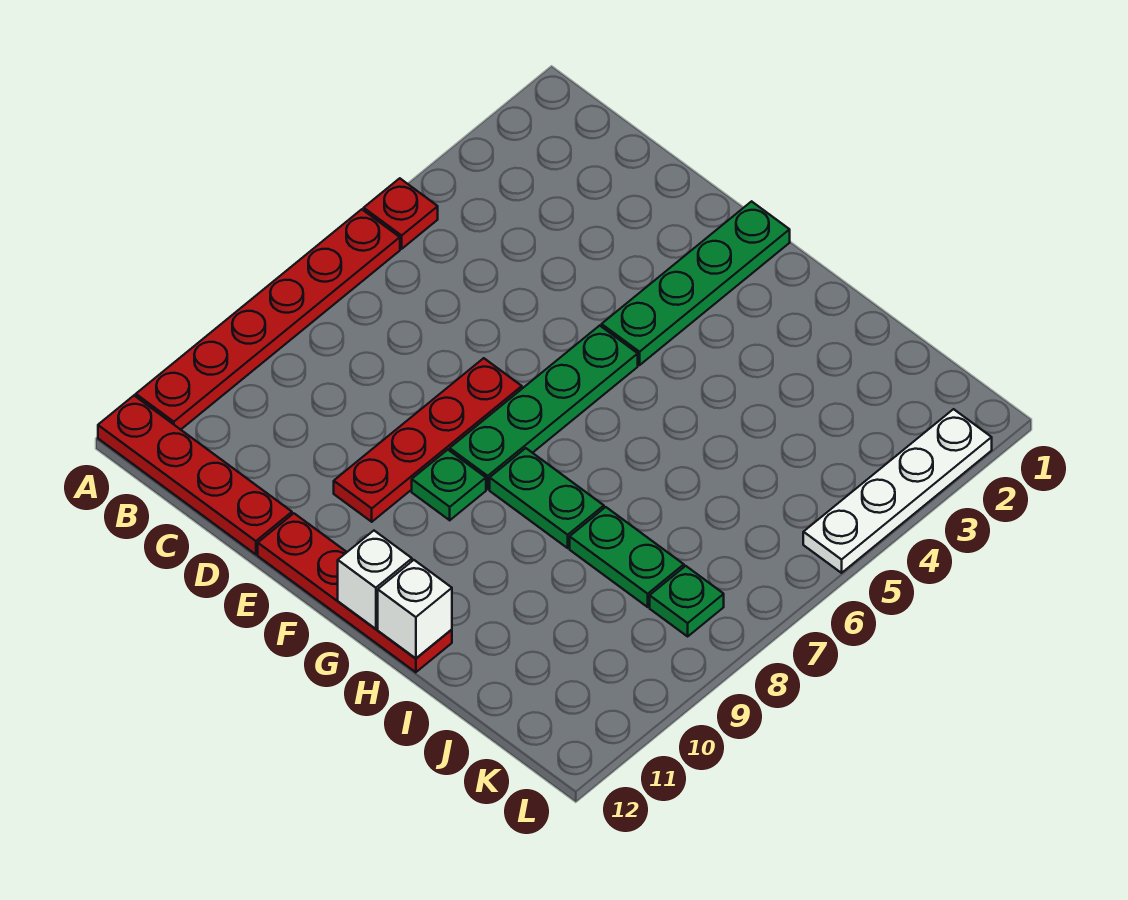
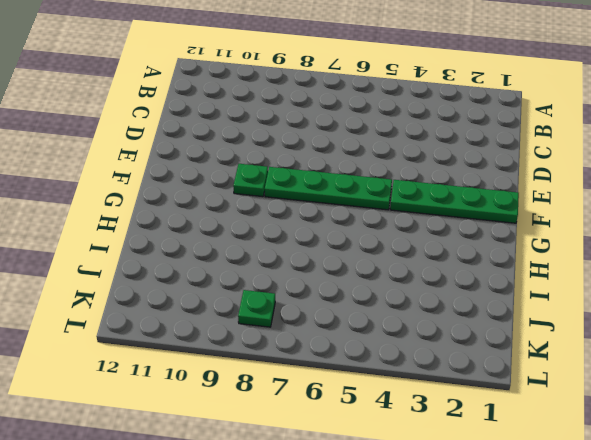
none -> red 1x1 plate [364,178,438,249]
none -> red 1x6 plate [136,209,400,430]
none -> red 1x4 plate [98,396,292,554]

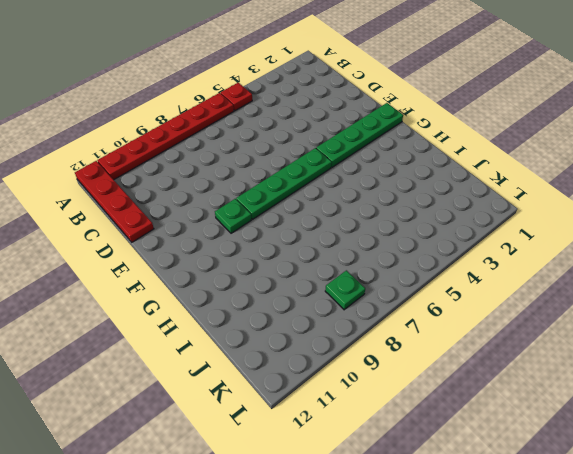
none -> red 1x4 plate [334,358,522,522]
none -> red 1x4 plate [258,513,452,672]
none -> green 1x2 plate [490,448,604,548]

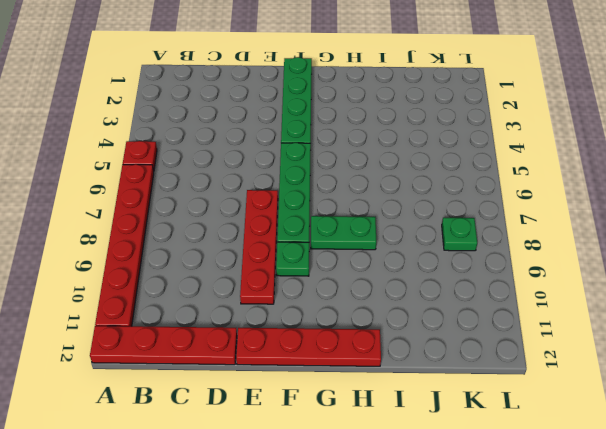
none -> green 1x2 plate [570,507,684,607]
none -> white 1x4 plate [803,409,992,573]
none -> white 1x1 brick [338,531,412,629]

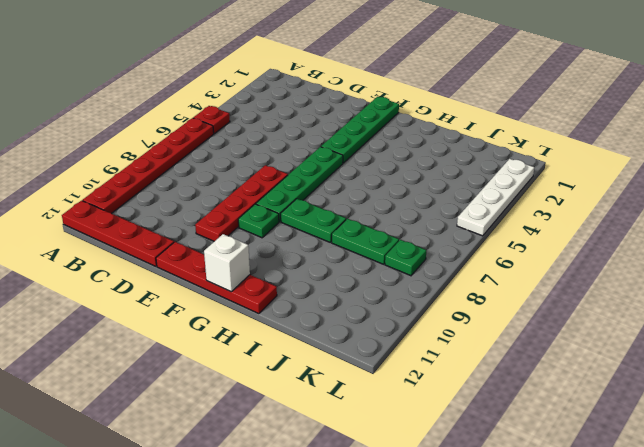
none -> white 1x1 brick [378,560,452,658]

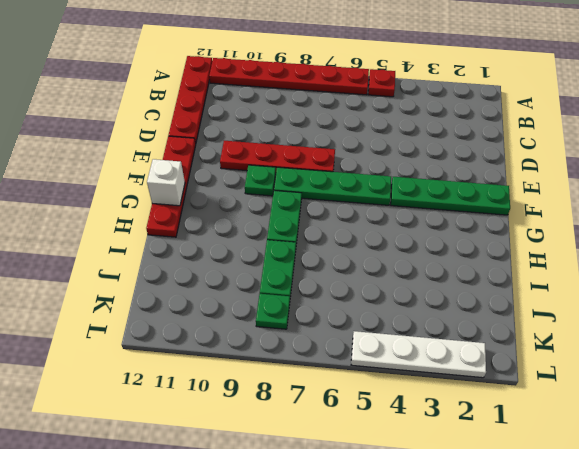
none -> white 1x1 brick [378,560,452,658]

